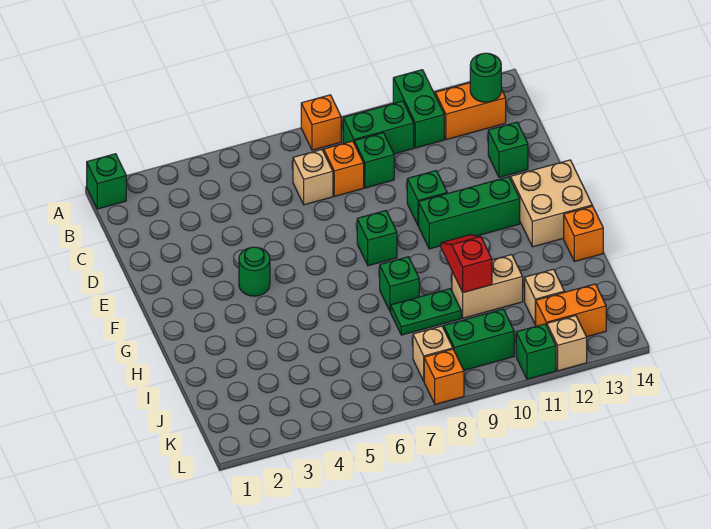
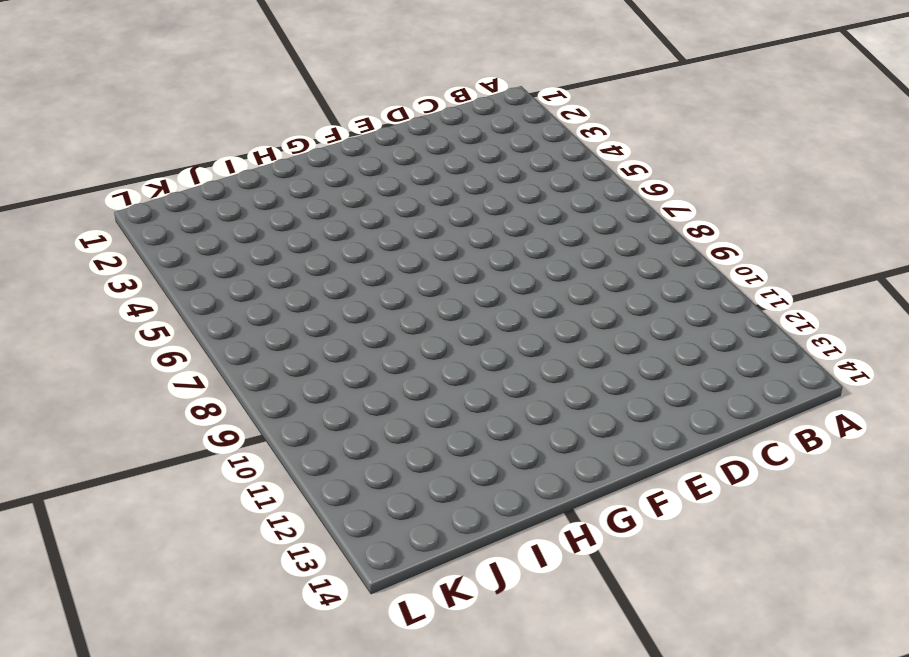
none -> green 1x1 brick [87,154,126,209]
none -> orange 1x1 brick [301,95,341,150]
none -> green 1x2 brick [393,70,444,148]

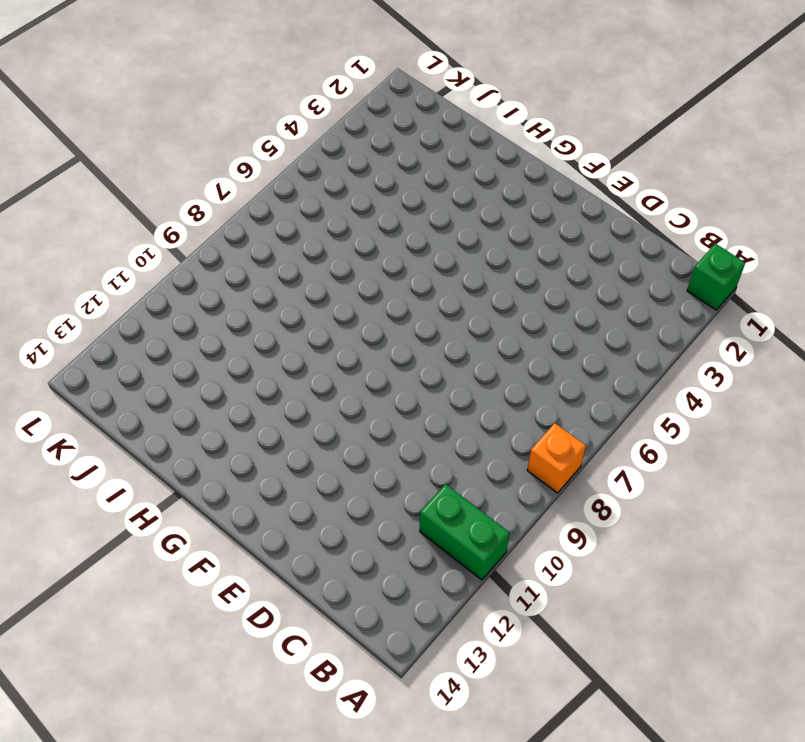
none -> green 1x2 brick [343,101,414,154]
none -> orange 1x2 brick [435,83,506,140]
none -> tan 1x1 brick [293,150,333,205]

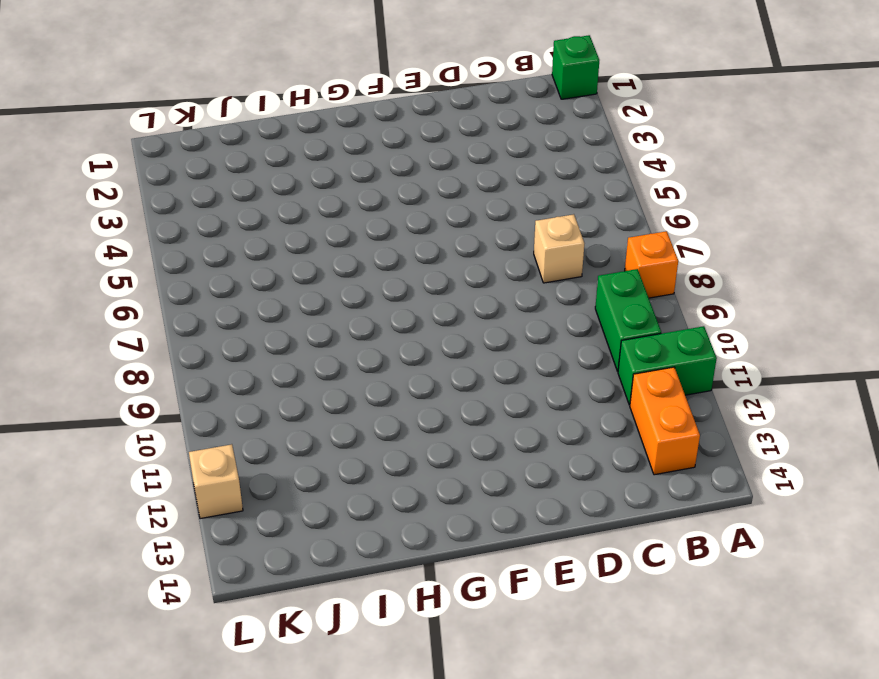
none -> orange 1x1 brick [324,141,364,196]
none -> green 1x1 brick [354,133,394,188]
none -> green 1x1 brick [488,122,528,177]

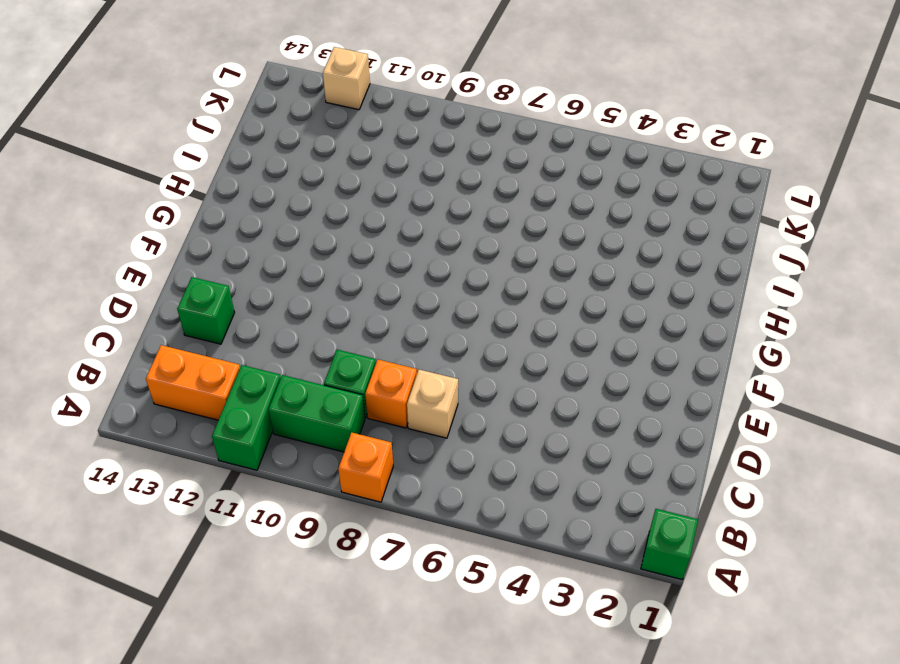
none -> green 1x1 brick [407,171,447,226]
none -> green 1x1 round brick [239,247,270,296]
none -> green 1x1 brick [357,211,397,266]

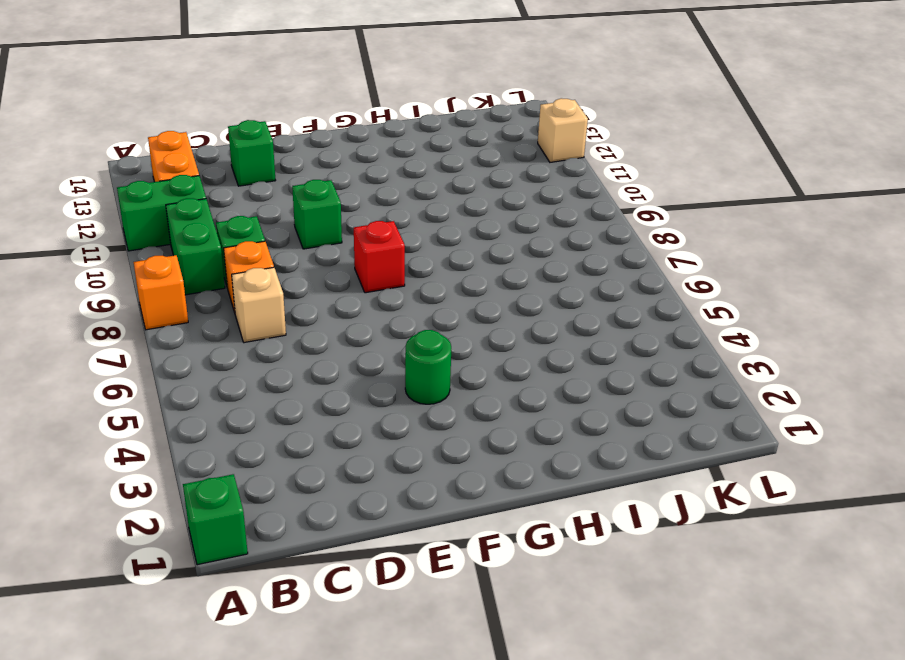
red 1x1 brick [354,221,405,293] -> green 1x1 brick [357,211,397,266]
none -> green 1x3 brick [419,177,520,249]
none -> tan 2x2 brick [511,160,592,247]
none -> green 1x1 brick [380,257,419,312]

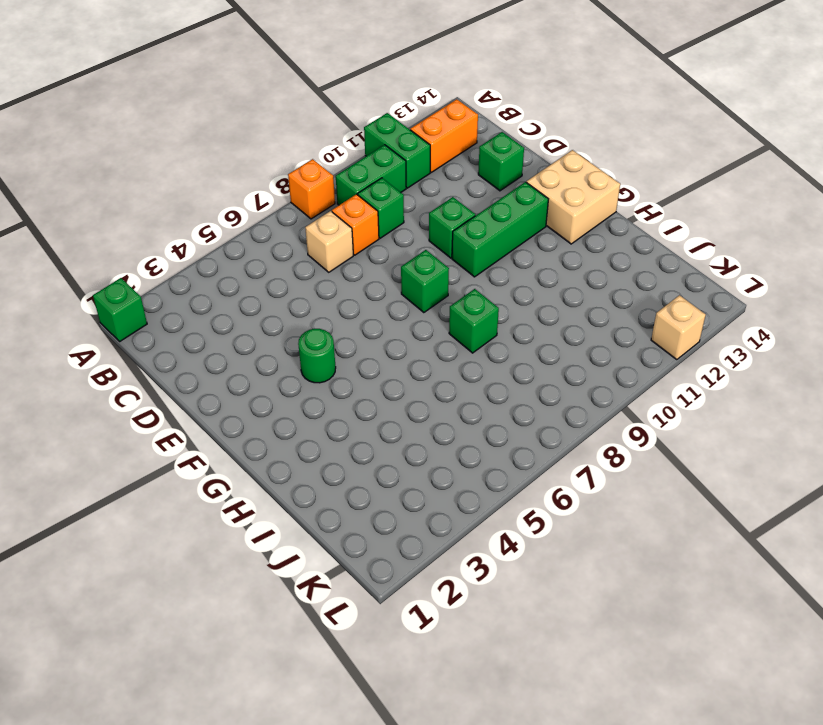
none -> orange 1x1 brick [564,206,603,261]
none -> green 1x2 plate [391,289,461,335]
none -> tan 1x2 brick [452,255,523,318]

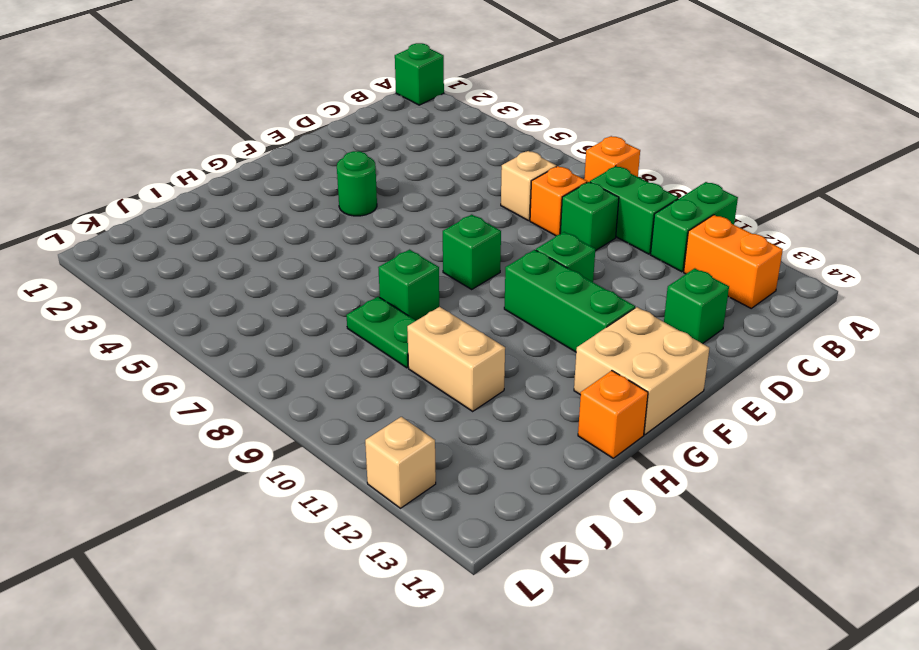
none -> tan 1x1 brick [525,269,564,324]
none -> tan 1x1 brick [413,326,453,381]
none -> green 1x2 brick [444,309,514,370]

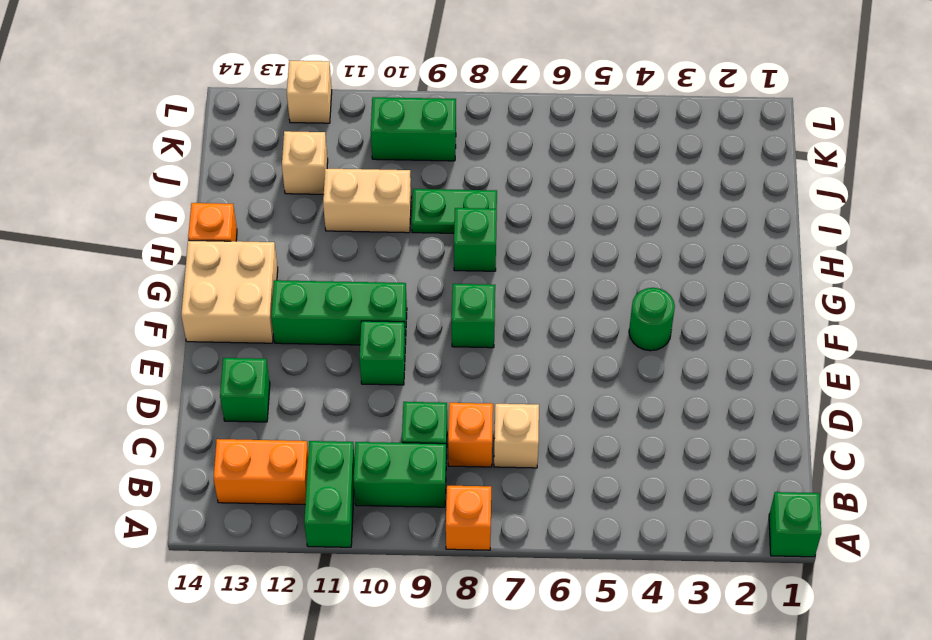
none -> tan 1x1 brick [413,326,453,381]
none -> orange 1x2 brick [535,284,606,337]
none -> orange 1x1 brick [424,349,464,404]

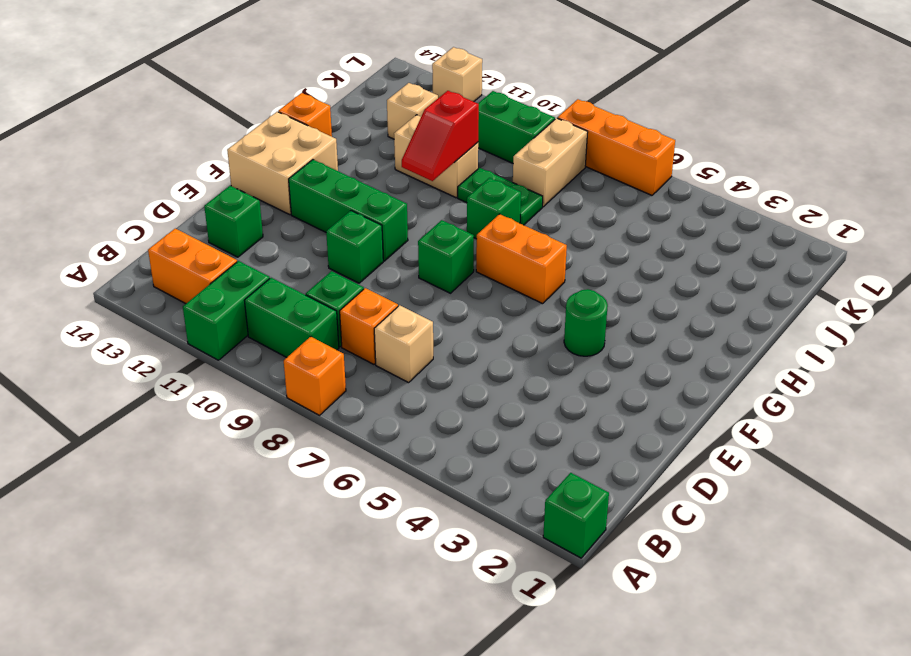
orange 1x2 brick [476,214,567,304] -> orange 1x2 brick moved to [535,284,606,337]
tan 1x2 brick [513,118,588,207] -> tan 1x1 brick [413,326,453,381]
orange 1x3 brick [558,99,675,195] -> orange 1x1 brick [424,349,464,404]
none -> green 1x1 brick [516,324,556,379]
none -> green 1x1 round brick [470,53,501,102]

